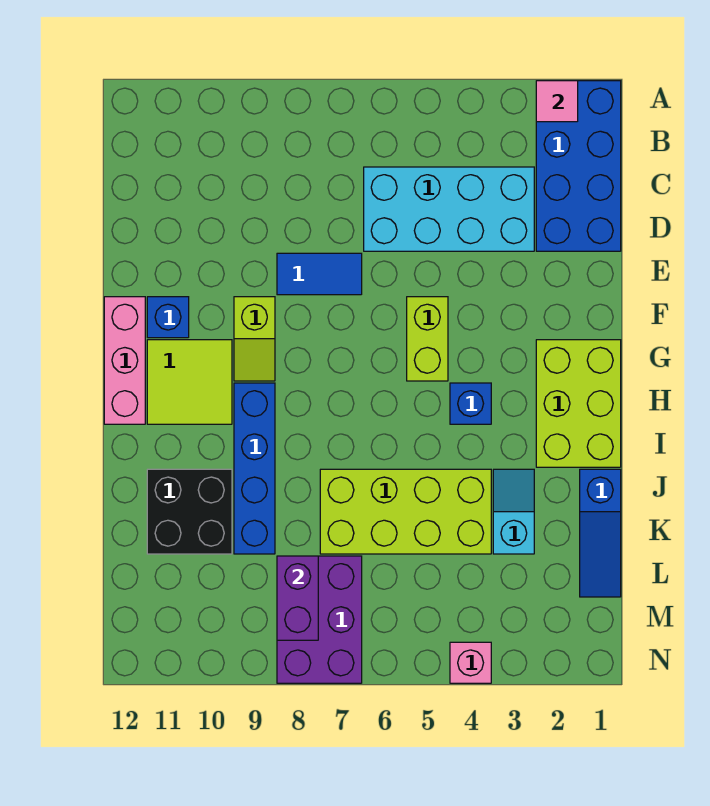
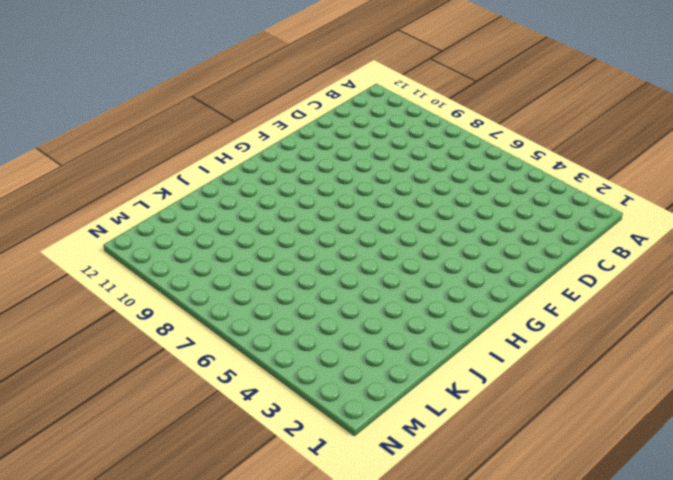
none -> blue 2x4 brick [536,81,621,251]
none -> cyan 2x4 brick [364,167,534,251]
none -> blue 1x2 tile [277,253,362,295]

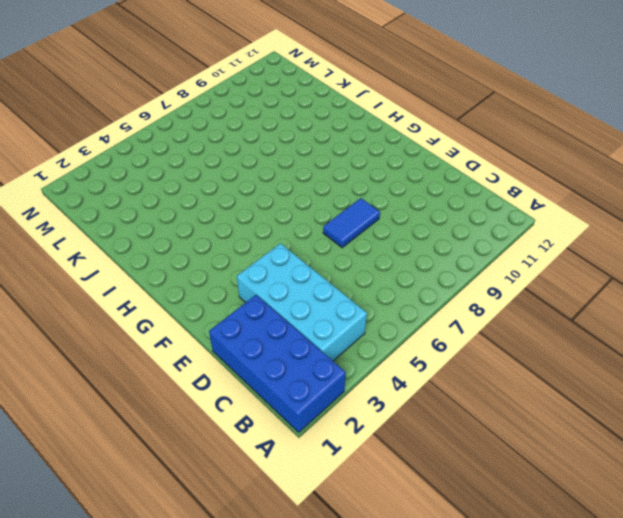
cyan 2x4 brick [237,243,367,361] -> cyan 2x4 brick turned to [364,167,534,251]
none -> lime 1x2 brick [407,297,448,381]
none -> lime 1x2 slope [234,297,275,381]
none -> blue 1x1 brick [147,297,189,338]

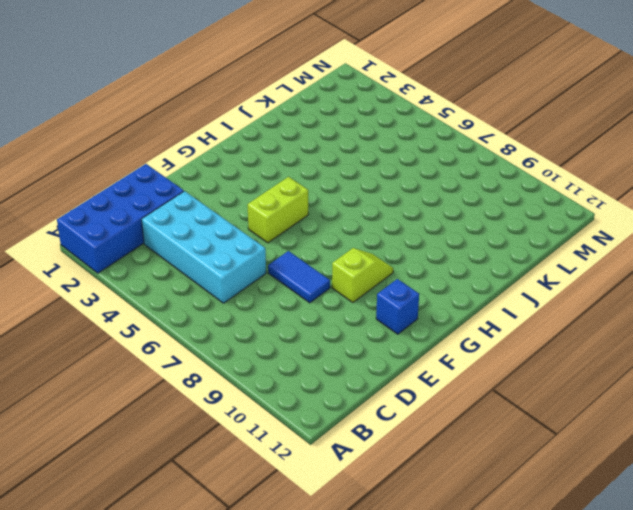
none -> pink 1x3 brick [104,297,145,424]
none -> lime 2x3 brick [536,340,621,467]
none -> lime 2x2 tile [147,340,232,424]

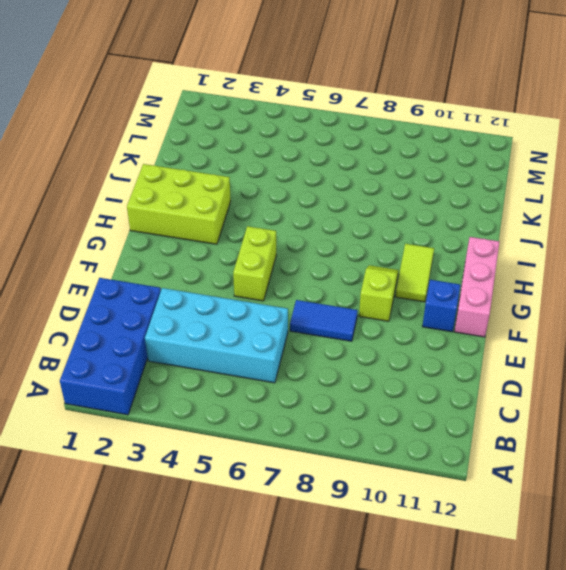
lime 1x2 tile [395,244,434,302] -> lime 2x2 tile [147,340,232,424]
lime 2x3 brick [127,164,231,244] -> lime 2x3 brick turned to [536,340,621,467]
none -> blue 1x1 brick [450,383,491,424]
none -> blue 1x4 brick [234,383,275,554]
none -> blue 1x3 slope [580,469,621,597]

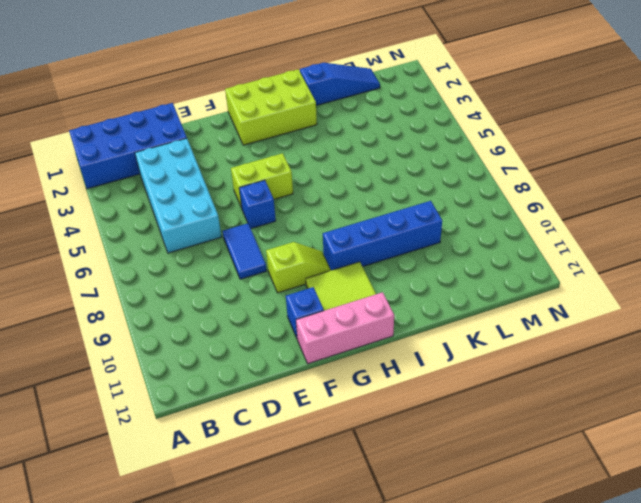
blue 1x1 brick [239,180,276,228] -> blue 1x1 brick moved to [450,383,491,424]
none -> cyan 1x2 slope [493,469,534,554]
none -> lime 2x4 brick [320,469,491,554]
none -> black 2x2 brick [147,469,232,554]

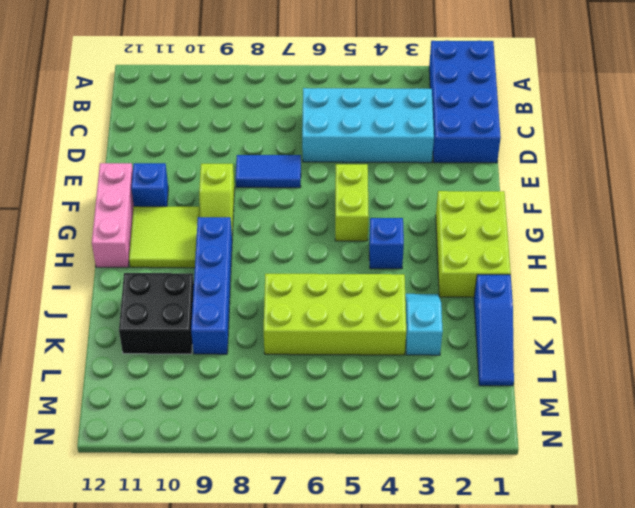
none -> purple 2x3 brick [277,556,362,683]
none -> pink 1x1 brick [450,642,491,683]
none -> pink 1x1 tile [536,81,578,122]

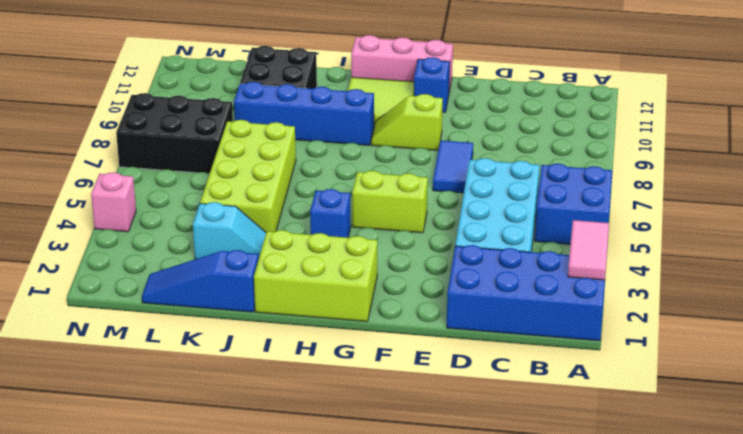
pink 1x2 tile [568,220,609,280] -> pink 1x1 tile [536,81,578,122]
blue 2x2 brick [535,164,612,244] -> none
black 2x3 brick [116,93,233,174] -> purple 2x3 brick [277,556,362,683]
none -> purple 1x2 brick [277,556,318,640]

